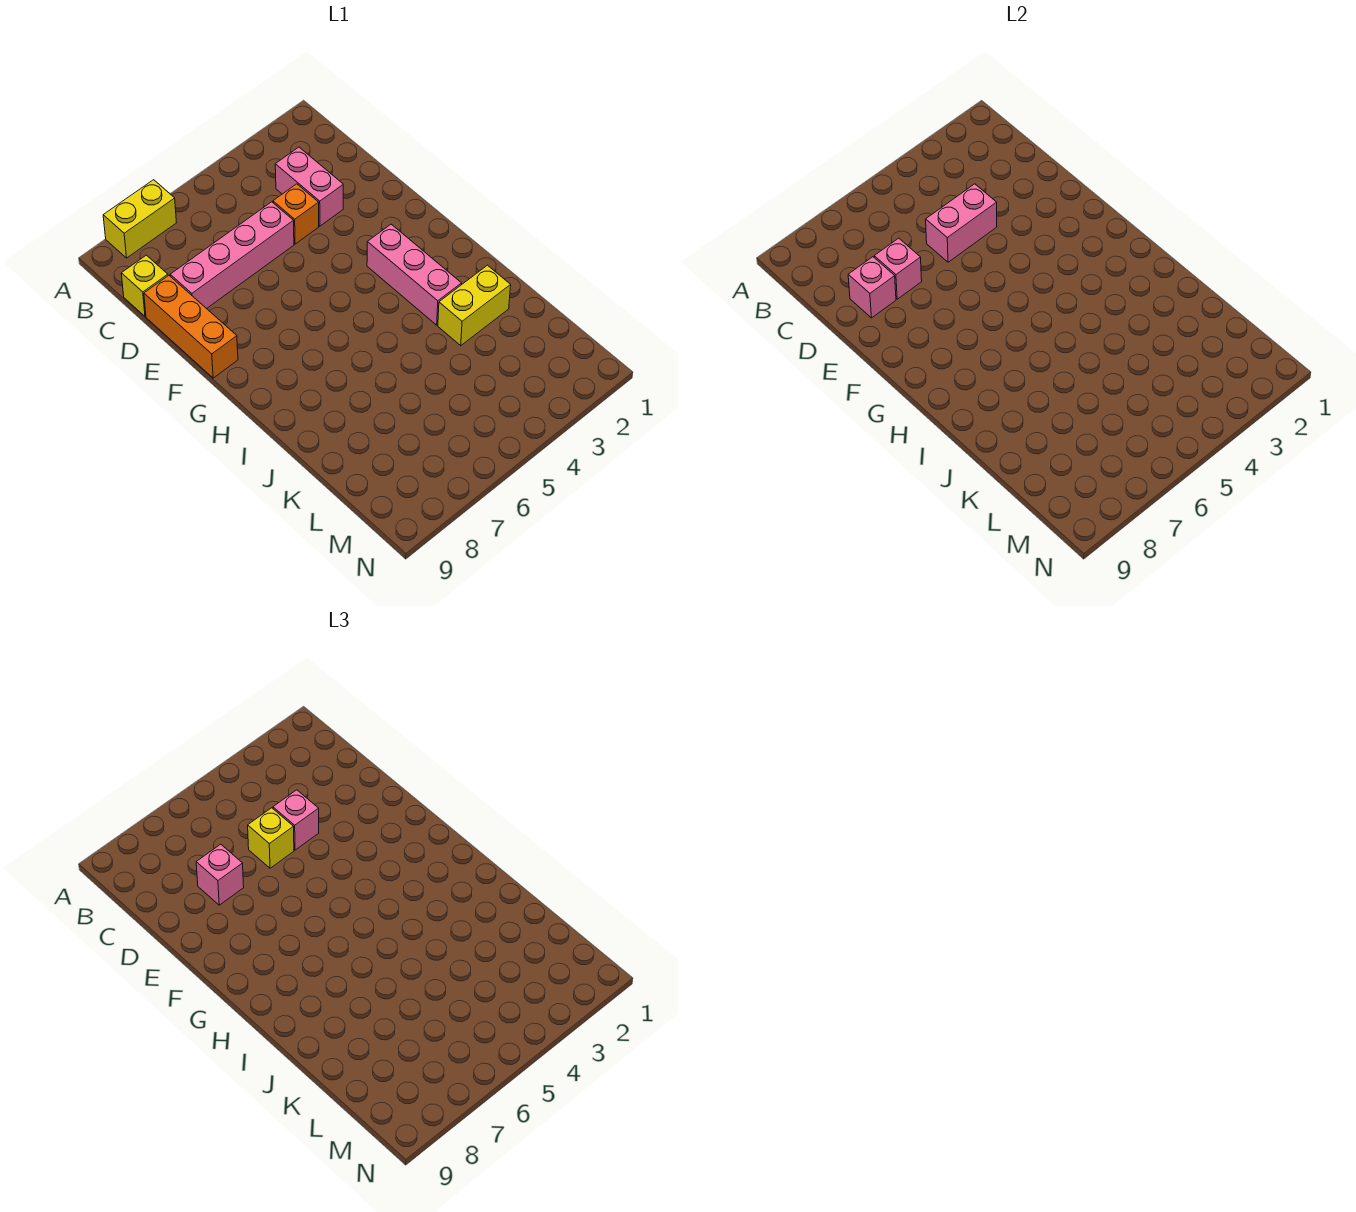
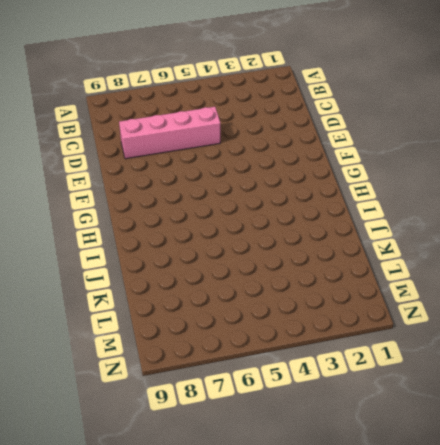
none -> yellow 1x2 brick [103,180,176,258]
none -> pink 1x2 brick [275,147,343,226]
none -> yellow 1x1 brick [121,255,168,316]

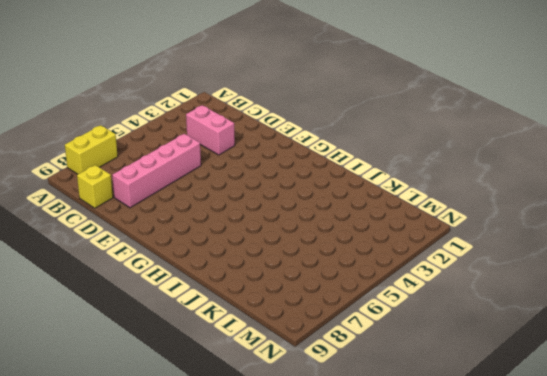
none -> orange 1x1 brick [273,184,319,244]
none -> orange 1x3 brick [144,275,238,378]
none -> pink 1x3 brick [367,224,462,325]

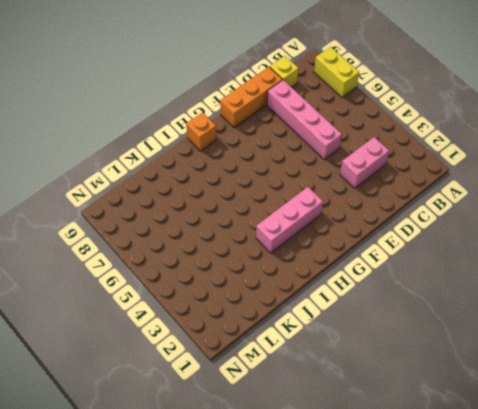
orange 1x1 brick [186,112,216,151] -> orange 1x1 brick moved to [273,184,319,244]
none -> yellow 1x2 brick [438,265,511,346]
none -> pink 1x2 brick [926,184,997,262]
none -> pink 1x1 brick [874,238,922,299]

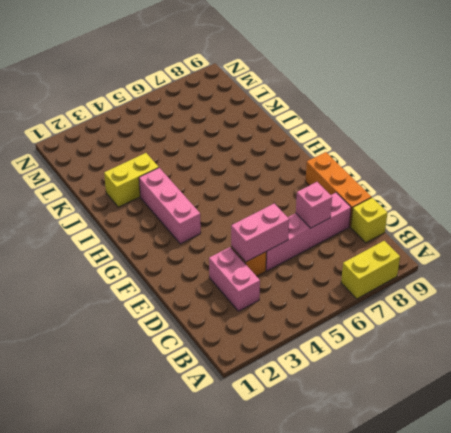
none -> pink 1x1 brick [848,257,896,318]
none -> pink 1x1 brick [273,790,319,850]
none -> yellow 1x1 brick [248,808,294,868]

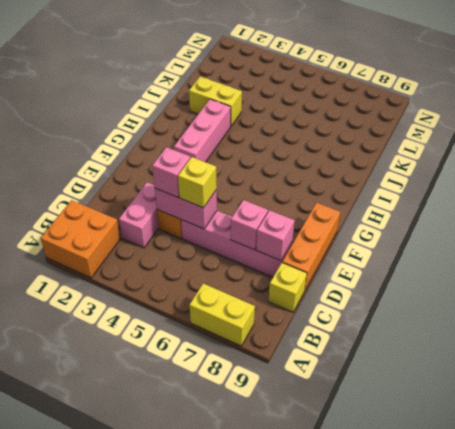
orange 2x2 brick [41,200,120,278] -> none
none -> pink 1x1 brick [196,844,244,905]

